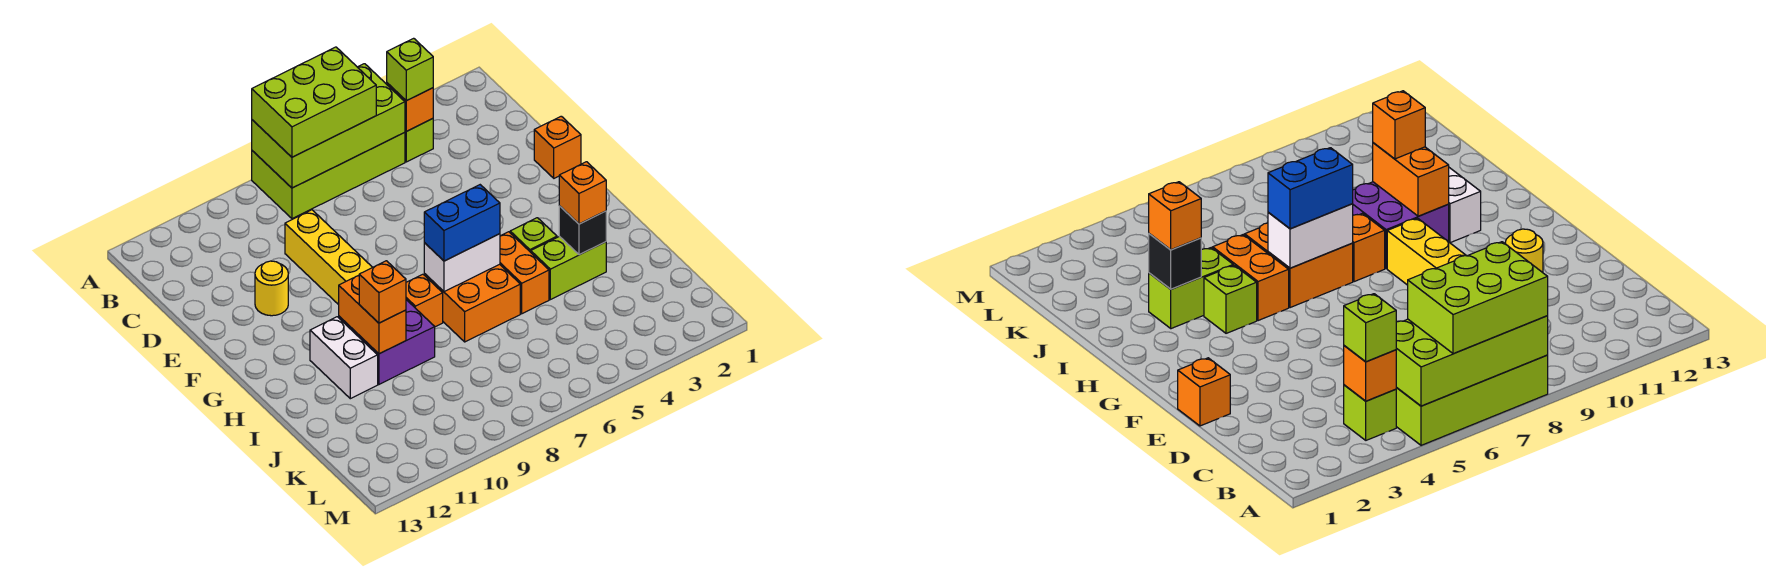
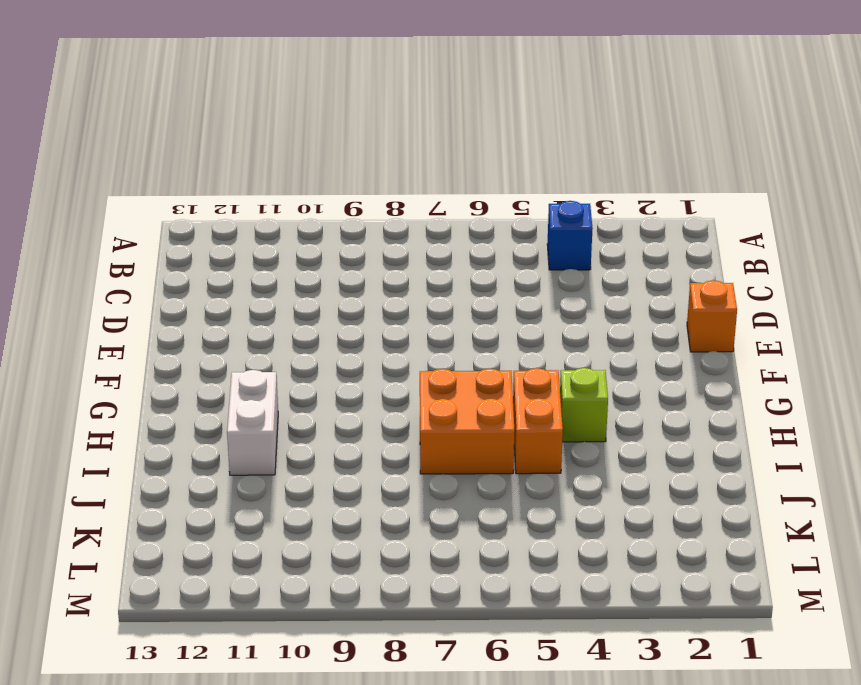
blue 1x1 brick [547,201,593,270] -> lime 1x1 brick [405,119,433,162]
none -> lime 2x4 brick [252,133,405,219]
none -> yellow 1x4 brick [285,210,372,305]
none -> yellow 1x1 round brick [255,261,288,316]

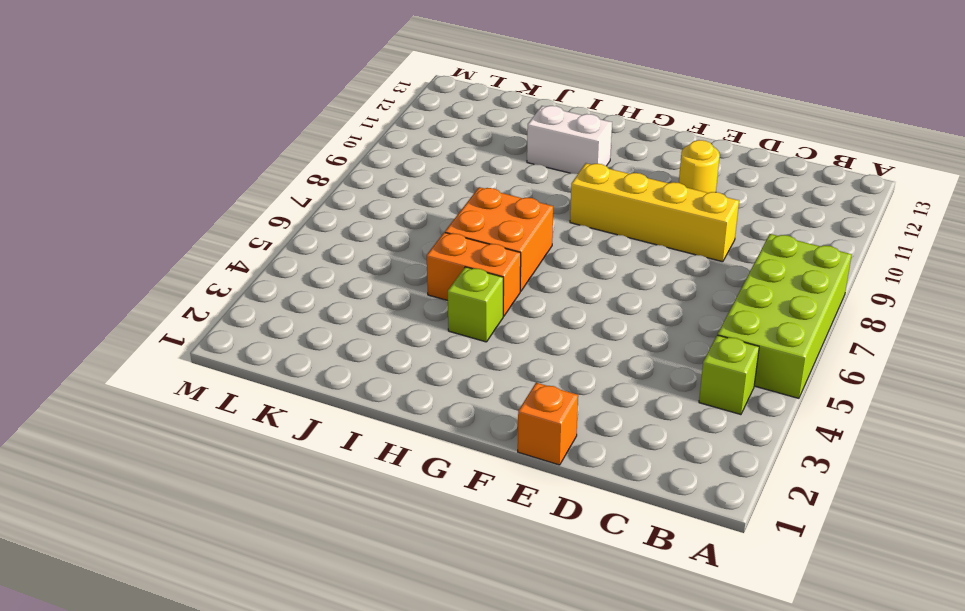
none -> orange 1x1 brick [406,274,443,327]
none -> purple 2x2 brick [338,300,435,384]
none -> lime 1x2 brick [531,236,606,300]

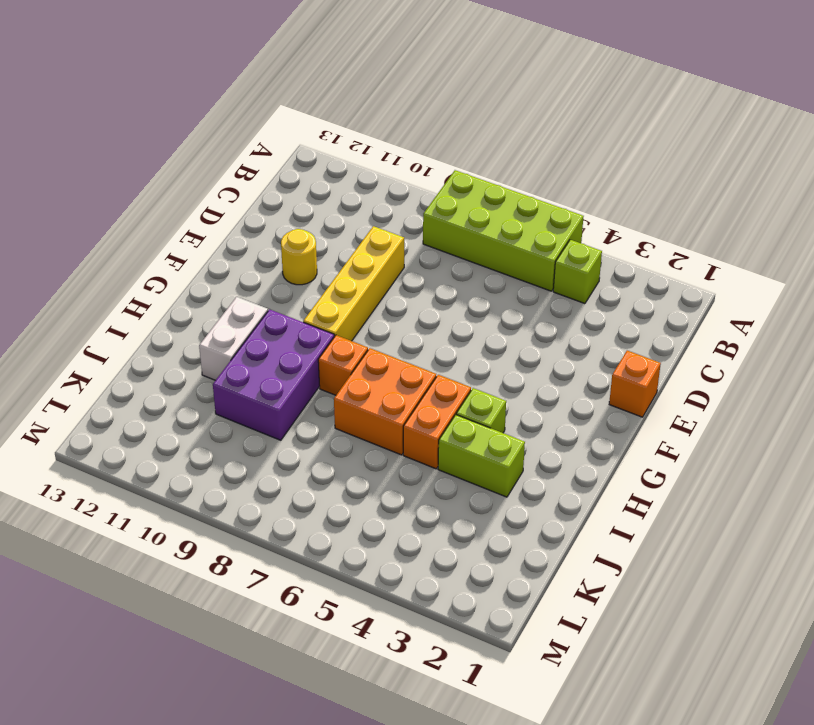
purple 2x3 brick [213,309,334,440] -> purple 2x2 brick [338,300,435,384]
none -> lime 2x4 brick [252,64,405,188]
none -> orange 1x1 brick [387,83,433,131]
none -> white 1x2 brick [424,234,500,292]

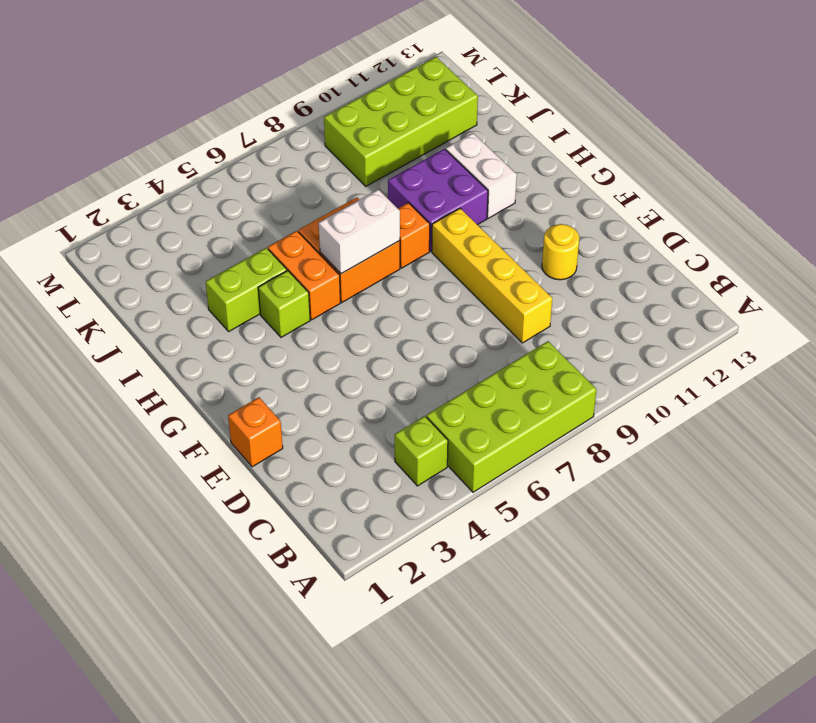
lime 2x4 brick [324,57,478,186] -> lime 2x4 brick moved to [252,64,405,188]
none -> orange 1x1 brick [387,83,433,131]
none -> orange 1x2 brick [339,276,406,354]
none -> black 1x1 brick [559,206,606,255]

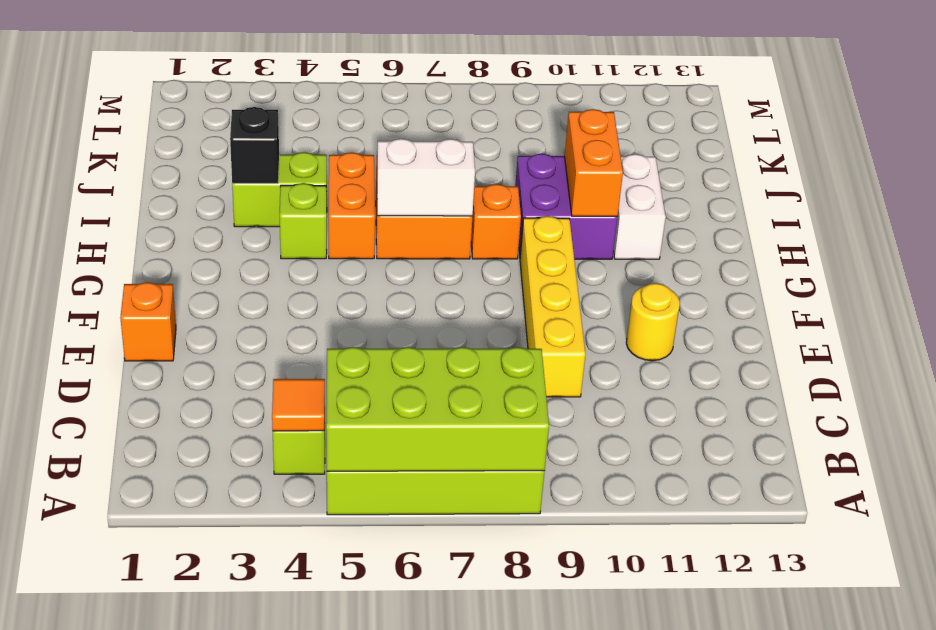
orange 1x1 tile [272,379,325,431] -> orange 1x1 brick [387,83,433,131]
none -> lime 2x3 brick [252,47,376,157]
none -> lime 1x1 brick [387,38,433,101]
none -> blue 1x2 brick [424,185,500,261]

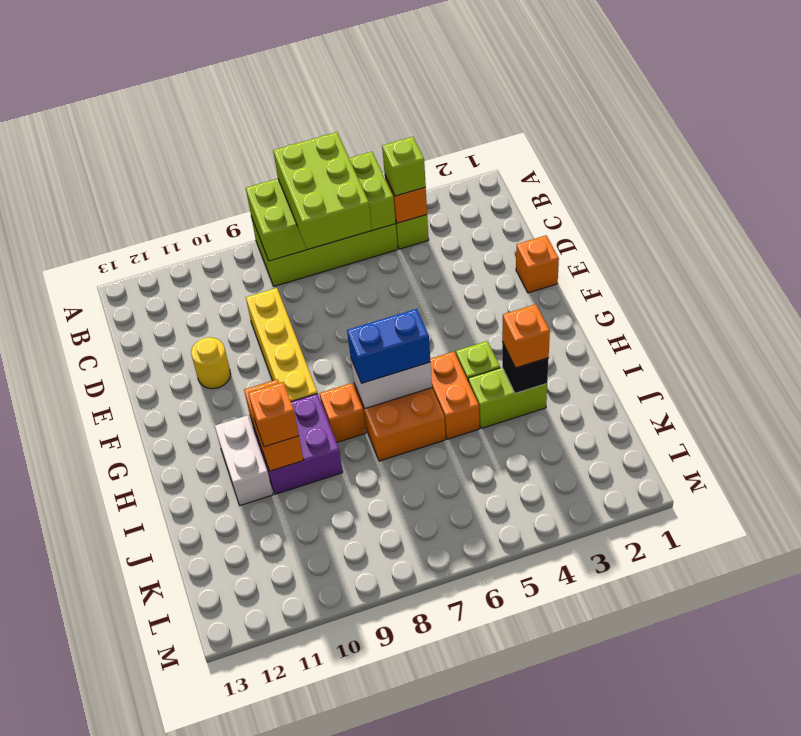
lime 2x3 brick [273,132,372,249] -> lime 2x3 brick turned to [252,47,376,157]

